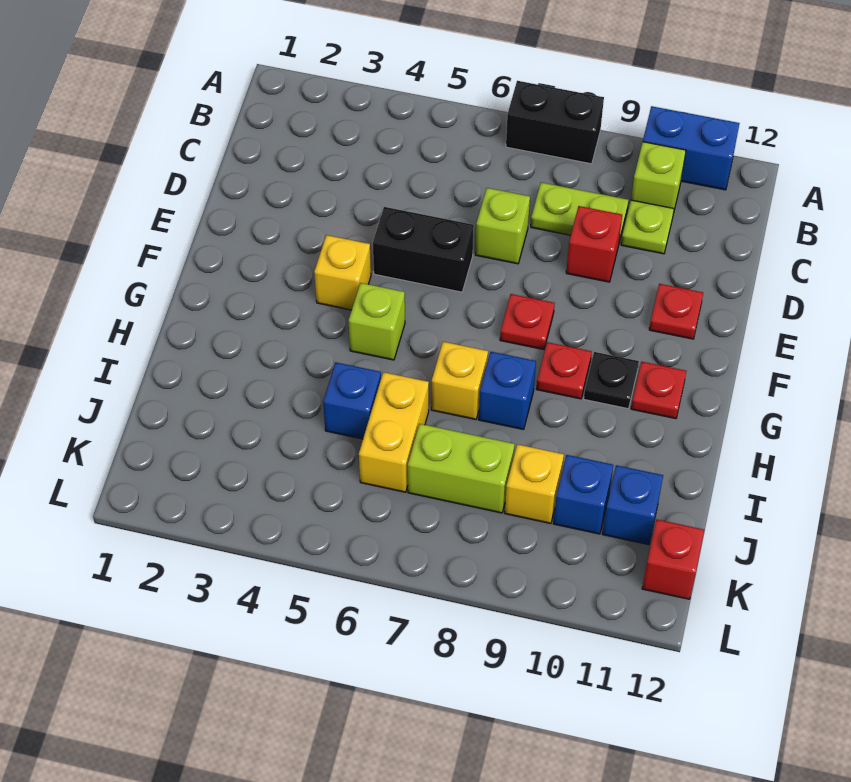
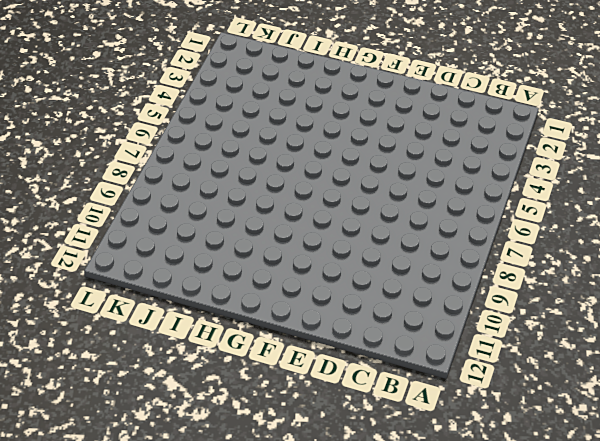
none -> black 1x2 brick [506,81,604,164]
none -> blue 1x2 brick [643,106,740,190]
none -> lime 1x1 brick [631,142,686,214]

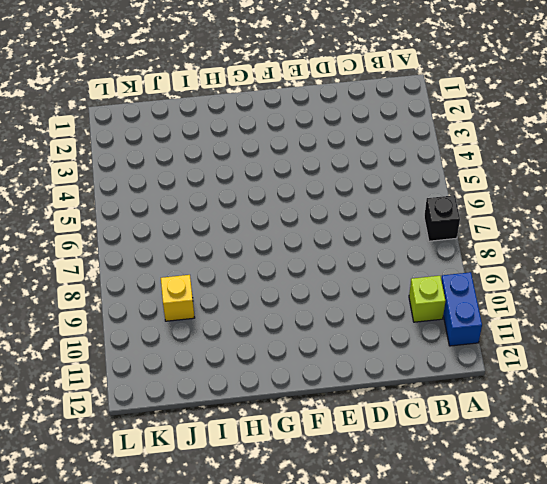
black 1x1 brick [424,195,460,241] -> black 1x2 brick [506,81,604,164]
none -> lime 1x2 plate [531,183,628,242]
none -> lime 1x1 plate [621,200,674,254]
none -> lime 1x1 brick [475,188,530,264]

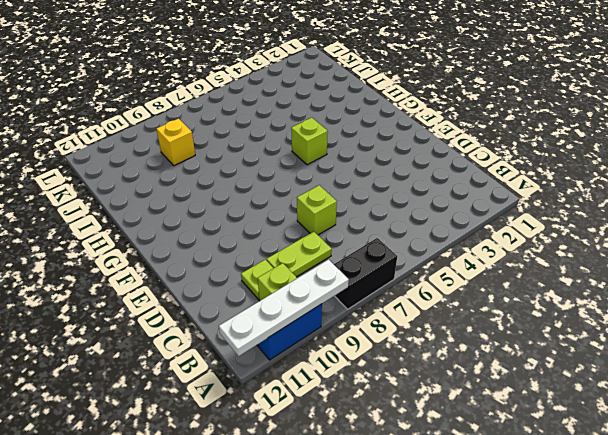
white 1x4 plate [219,260,349,356] -> none
none -> red 1x1 brick [566,206,622,282]
none -> black 1x2 brick [373,207,474,292]
none -> red 1x1 plate [649,284,703,339]

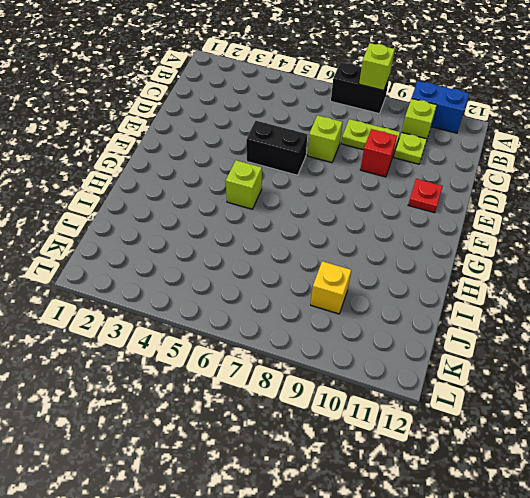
lime 1x1 brick [359,43,395,90] -> none
none -> yellow 1x1 brick [314,235,371,310]
none -> red 1x1 plate [500,294,555,350]
none -> red 1x1 plate [537,342,592,399]

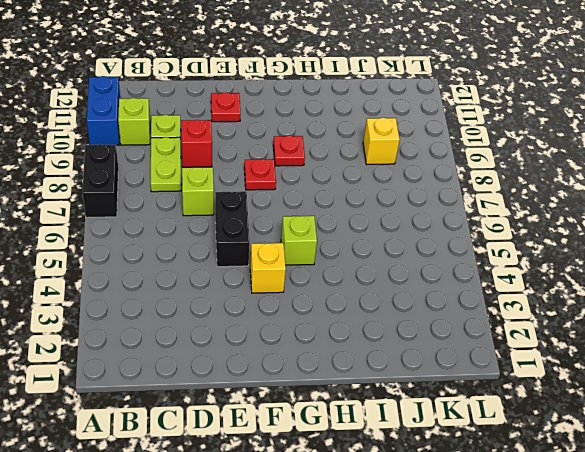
none -> black 1x1 plate [584,352,639,409]
none -> red 1x1 plate [631,362,686,419]
none -> yellow 1x1 brick [431,342,488,419]

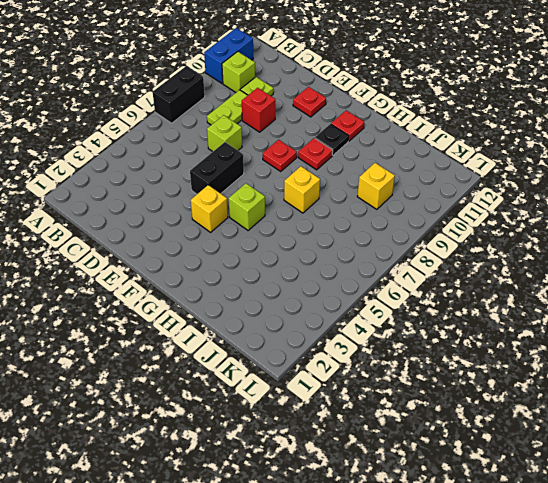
none -> blue 1x1 brick [479,352,536,429]
none -> blue 1x1 brick [323,362,381,439]
none -> yellow 1x2 brick [359,372,429,492]

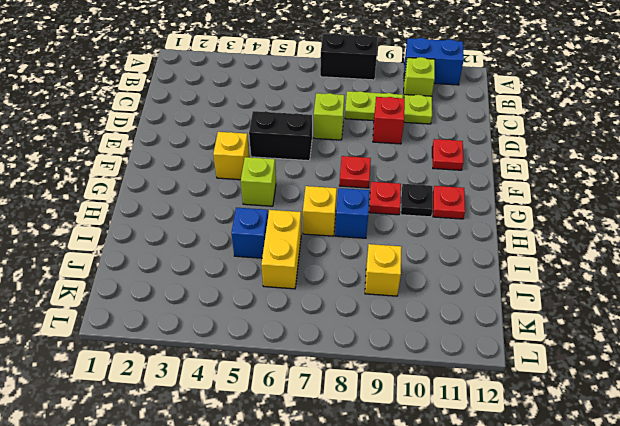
none -> lime 1x2 brick [408,424,515,513]
none -> blue 1x1 brick [553,455,613,534]
none -> blue 1x1 brick [602,465,663,545]

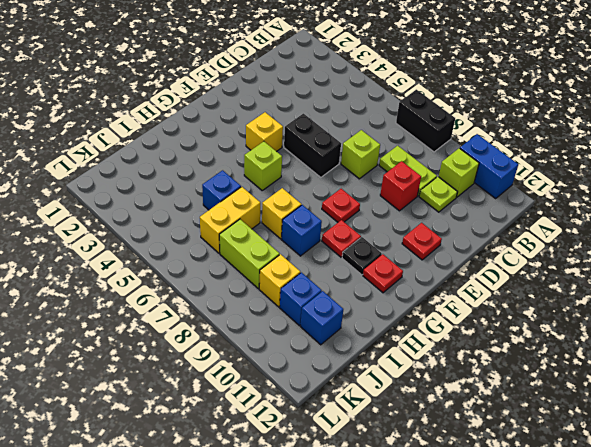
none -> red 1x1 brick [642,520,704,599]

